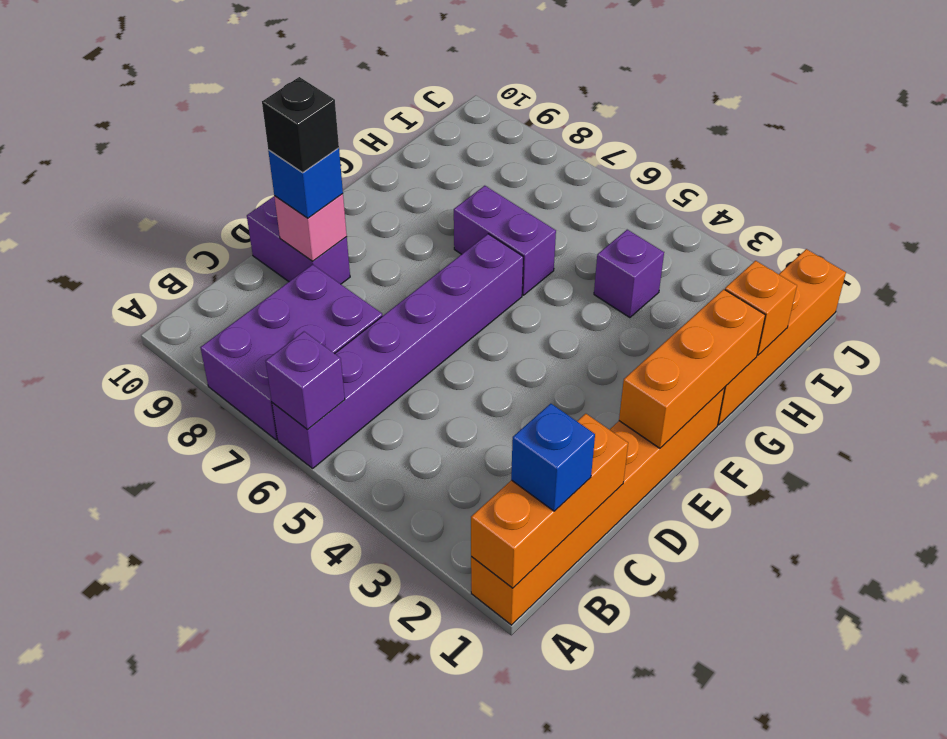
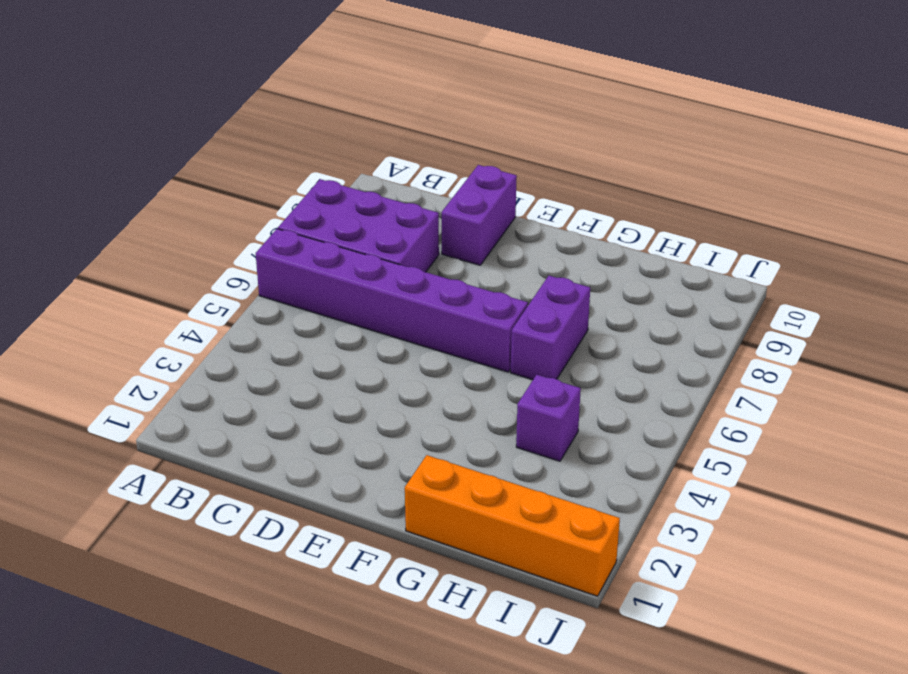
none -> orange 1x6 brick [471,388,725,625]
none -> orange 1x3 brick [471,414,628,588]
none -> purple 1x1 brick [266,332,345,429]

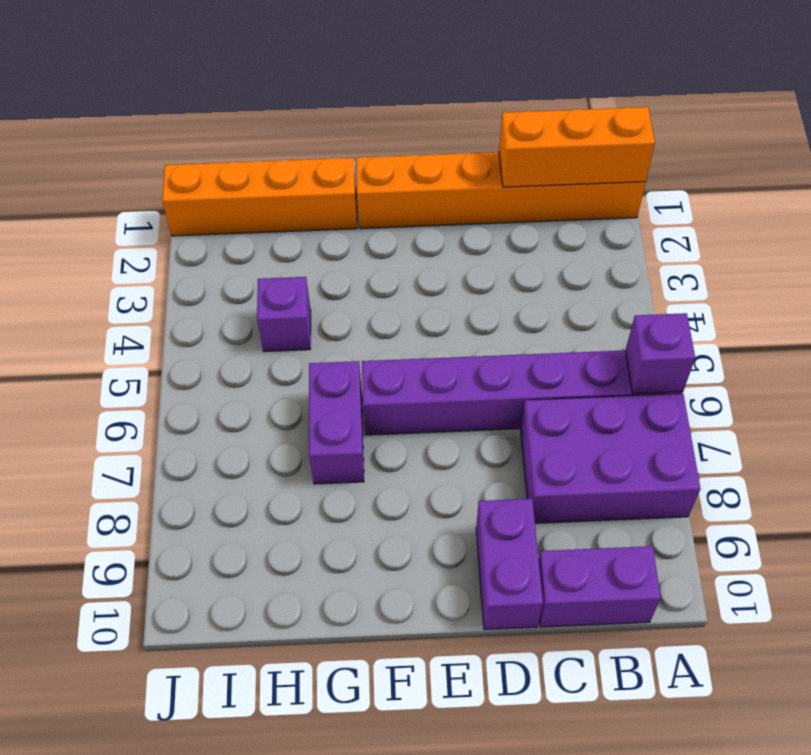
purple 1x2 brick [539,546,661,627] -> none
none -> pink 1x1 brick [274,194,347,261]
none -> orange 1x3 brick [619,289,765,448]
none -> orange 1x1 brick [725,261,797,355]

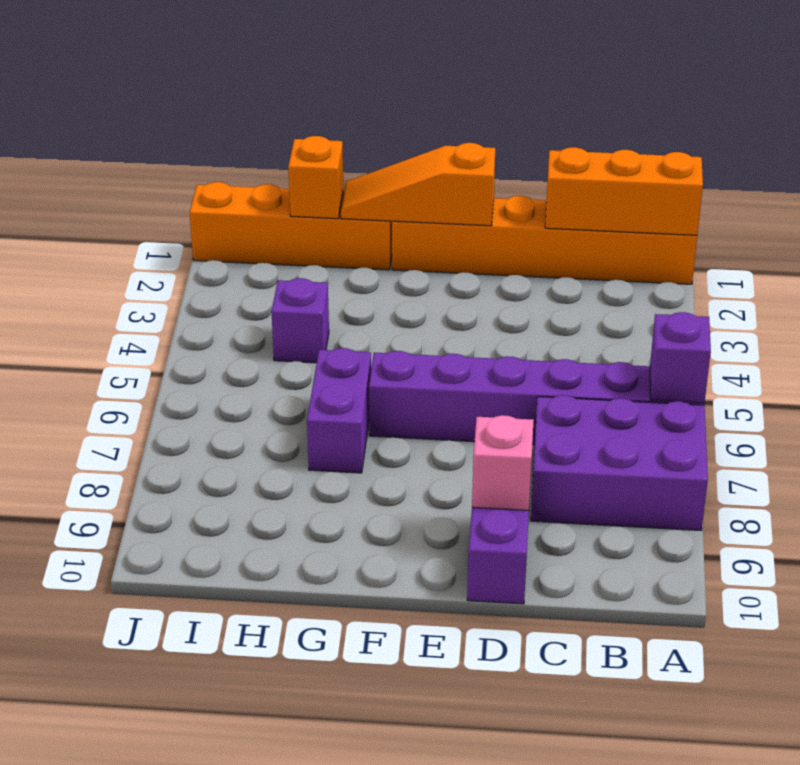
orange 1x3 slope [341,143,495,226] -> orange 1x3 brick [619,289,765,448]
none -> blue 1x1 brick [511,404,595,511]
none -> blue 1x1 brick [268,148,343,218]
none -> black 1x1 brick [262,77,339,172]

